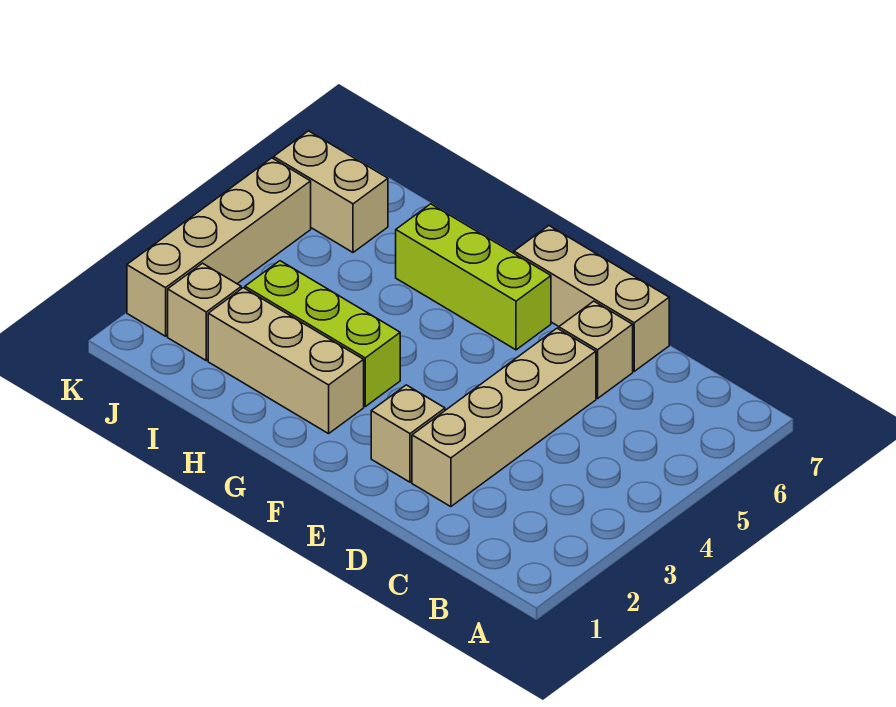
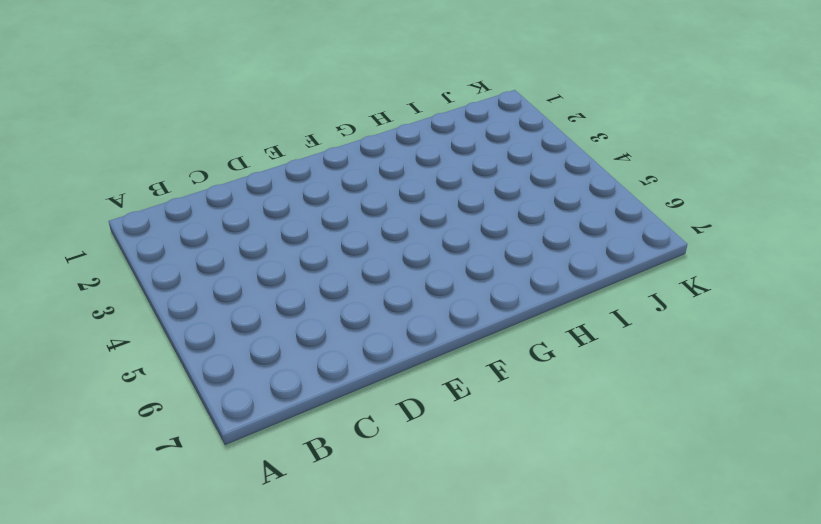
none -> tan 1x4 brick [412,328,596,507]
none -> tan 1x1 brick [559,301,633,398]

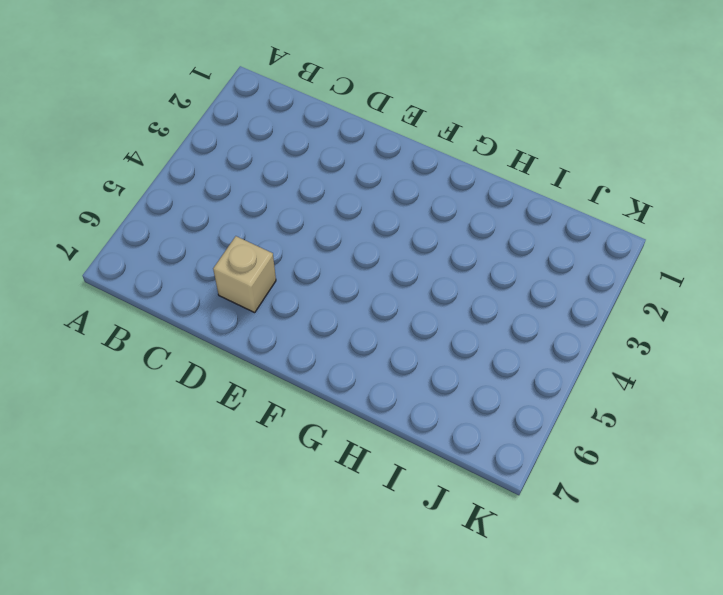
none -> tan 1x4 brick [412,328,596,507]
none -> tan 1x3 brick [514,226,669,371]

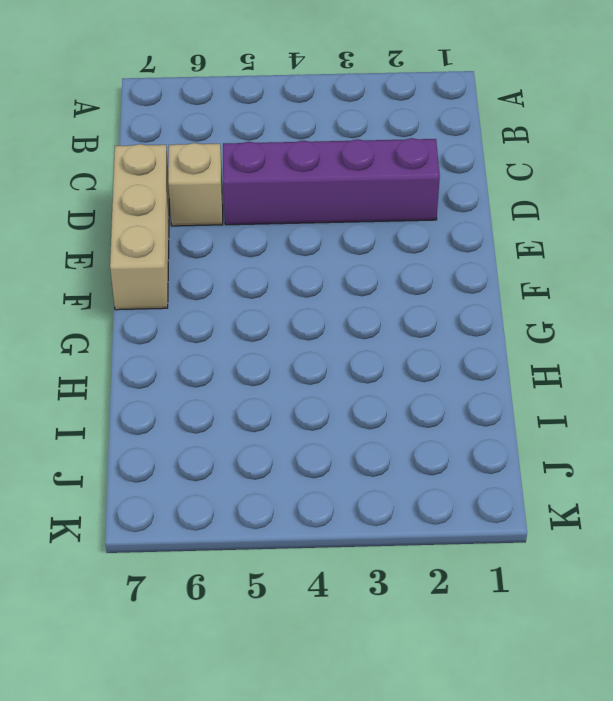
purple 1x4 brick [223,138,440,225] -> tan 1x4 brick [412,328,596,507]
none -> tan 1x1 brick [371,385,445,482]
none -> lime 1x3 brick [396,204,551,350]

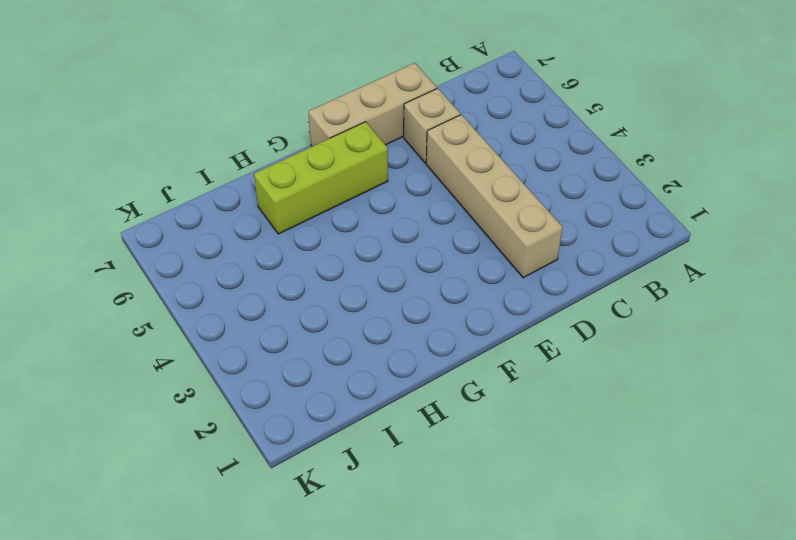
none -> tan 1x1 brick [371,385,445,482]
none -> tan 1x3 brick [208,288,364,434]

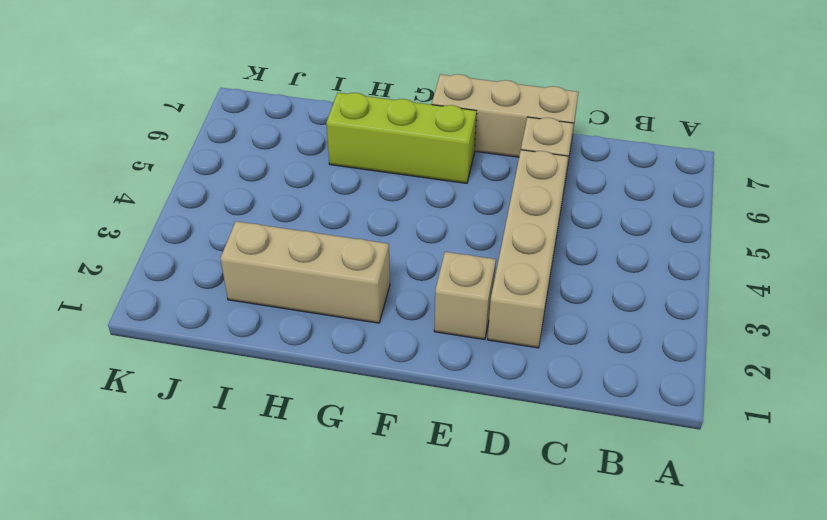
none -> lime 1x3 brick [245,261,400,406]
none -> tan 1x1 brick [168,263,241,361]

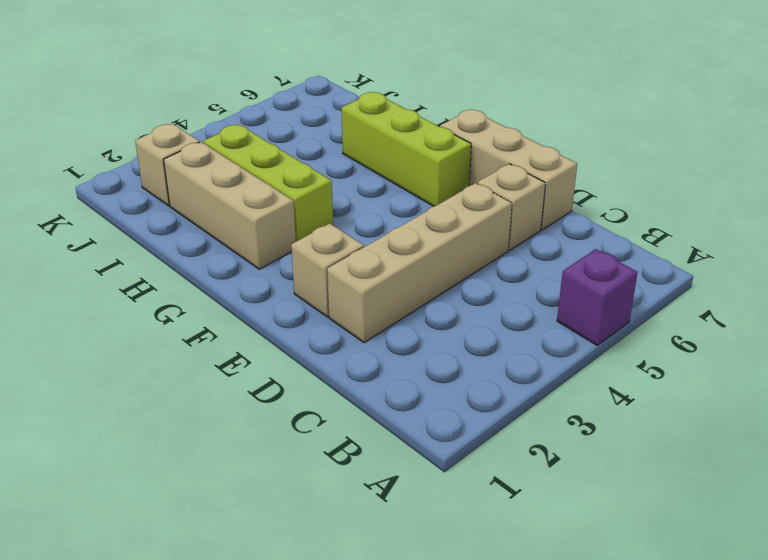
purple 1x1 brick [557,249,638,345] -> none
none -> tan 1x2 brick [274,131,388,252]
none -> tan 1x4 brick [127,158,311,336]

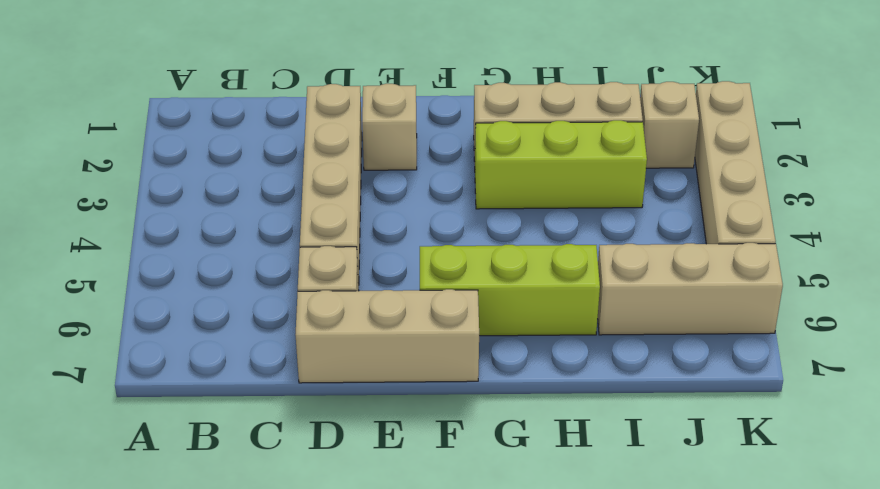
tan 1x3 brick [598,243,783,335] -> tan 1x2 brick [274,131,388,252]

